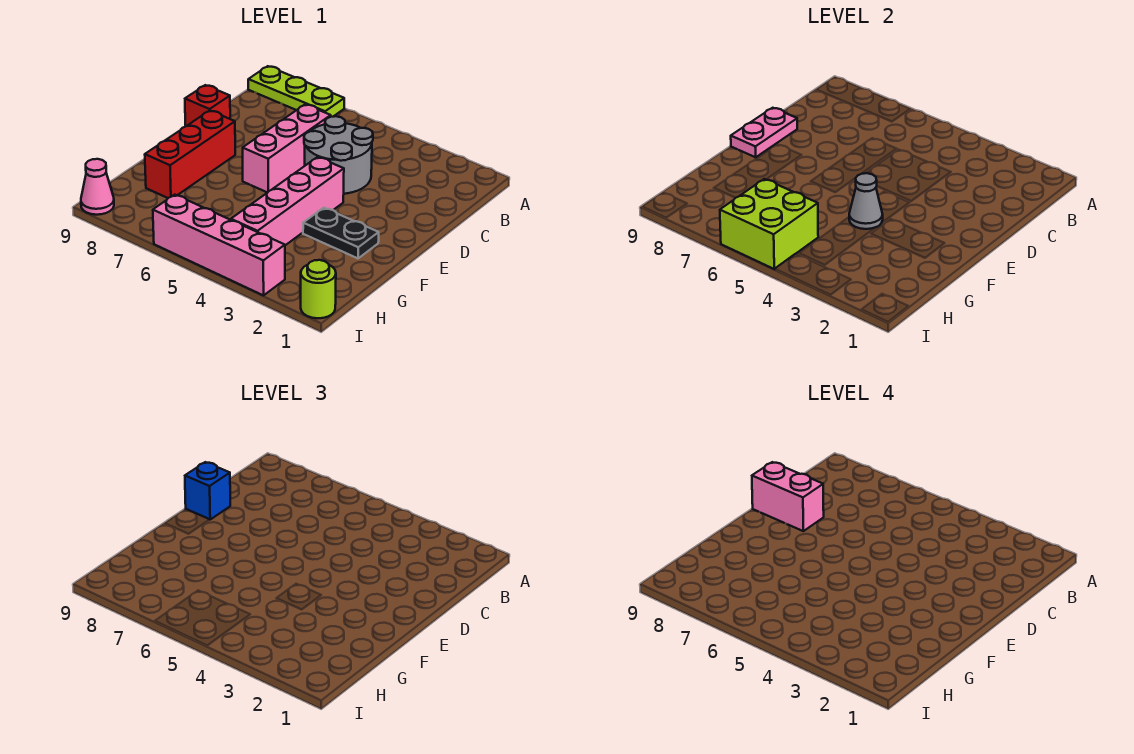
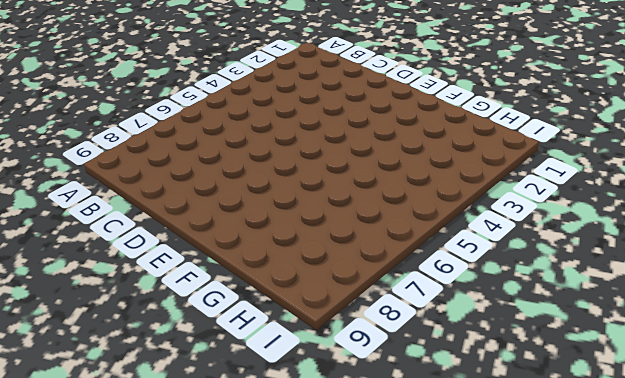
none -> lime 1x3 plate [248,66,344,117]
none -> grey 2x2 round brick [304,116,373,194]
none -> pink 1x3 brick [243,104,331,193]

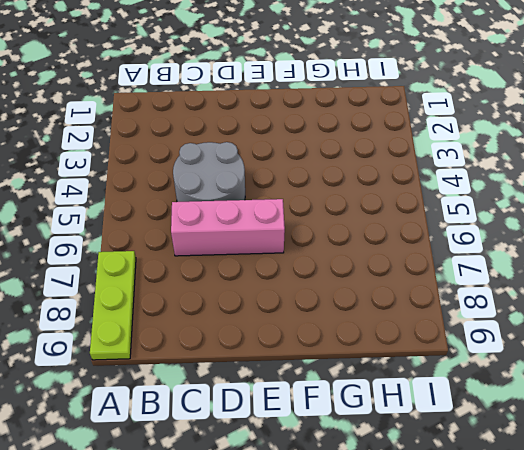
none -> red 1x1 brick [185,85,230,126]
none -> pink 1x4 brick [231,157,344,245]
none -> red 1x3 brick [145,111,235,198]

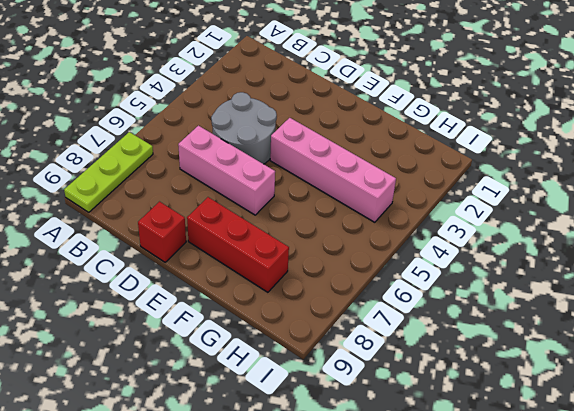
none -> black 1x2 plate [303,208,379,258]
none -> lime 1x1 round brick [301,260,336,318]
none -> pink 1x4 brick [153,195,285,295]

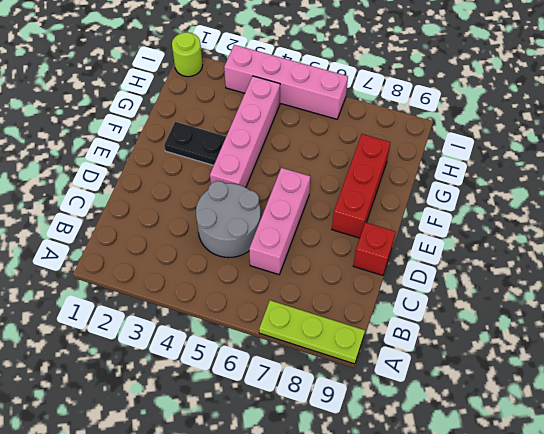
none -> pink 1x1 cone [81,159,114,215]
none -> pink 1x2 plate [731,108,797,157]
none -> grey 1x1 cone [849,173,883,229]

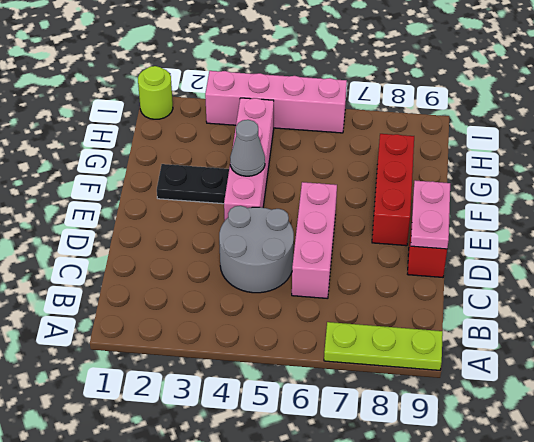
none -> pink 1x1 cone [81,159,114,215]
none -> lime 2x2 brick [720,179,818,269]
none -> blue 1x1 brick [185,462,230,519]

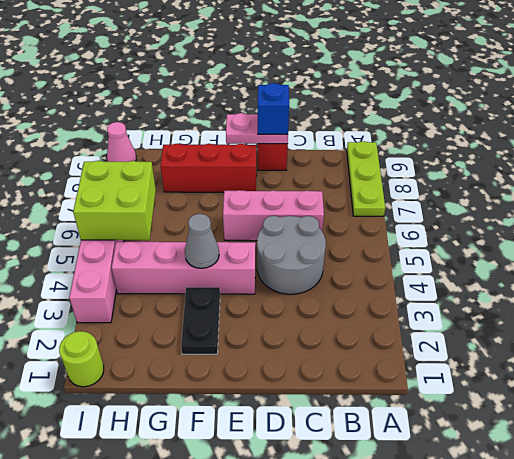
none -> pink 1x2 brick [752,462,824,531]

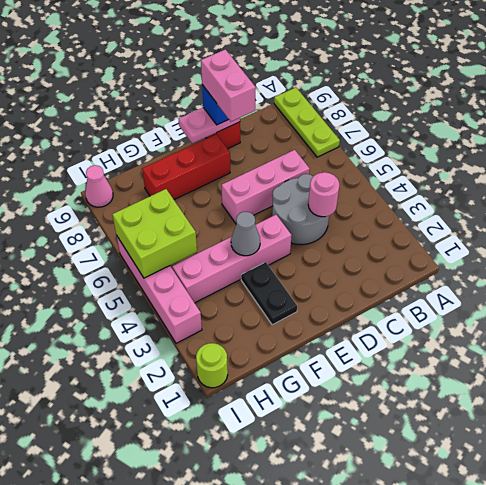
pink 1x1 round brick [308,172,339,217] -> none

